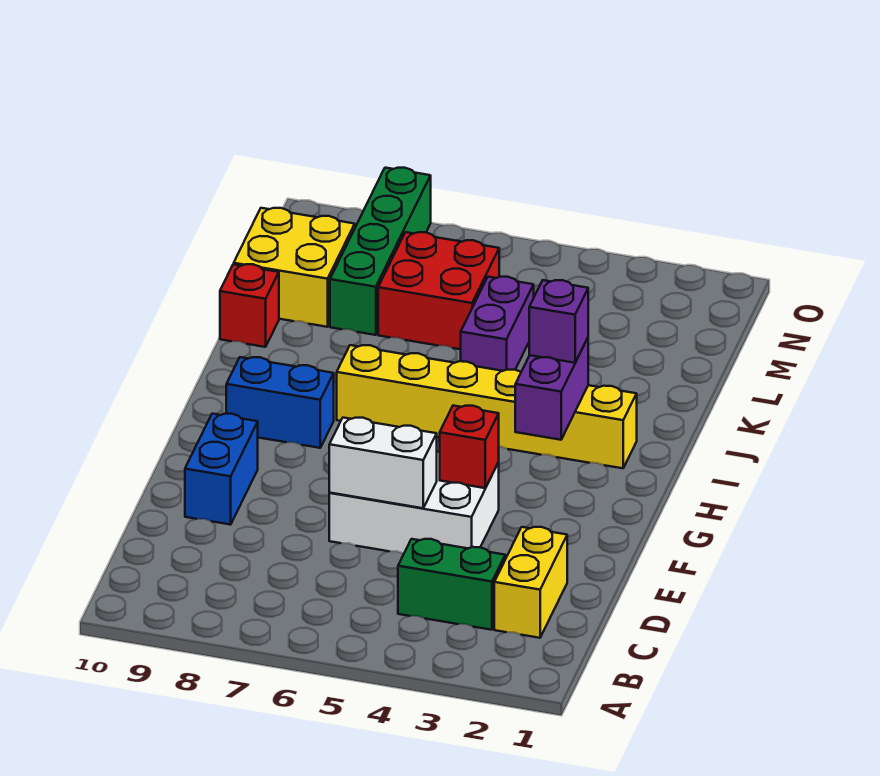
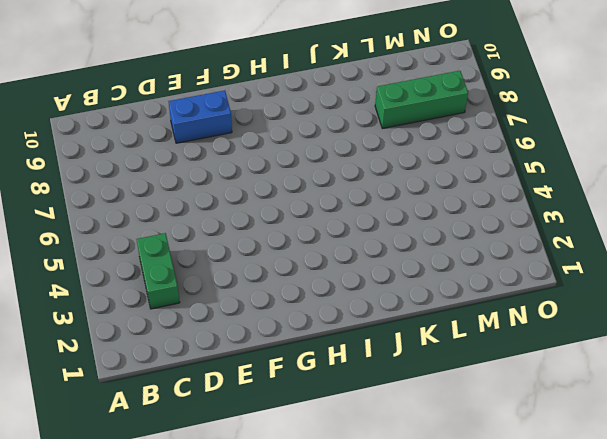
green 1x3 brick [375,71,468,129] -> green 1x4 brick [330,168,431,335]
none -> yellow 1x2 brick [494,527,567,638]
none -> white 2x3 brick [329,452,499,554]
none -> blue 1x2 brick [226,357,334,448]

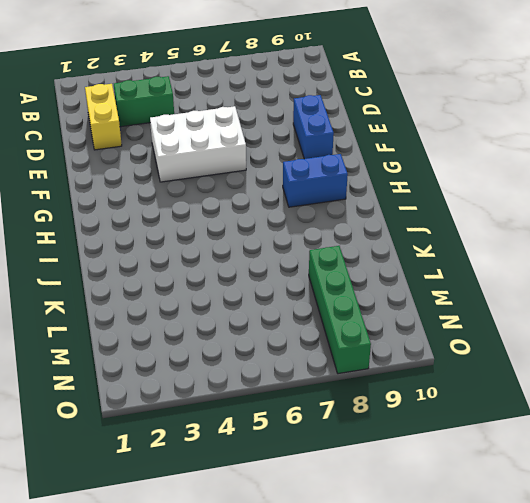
none -> yellow 1x6 brick [337,345,637,468]
none -> purple 1x2 brick [461,277,534,371]
none -> red 1x1 brick [220,264,279,347]

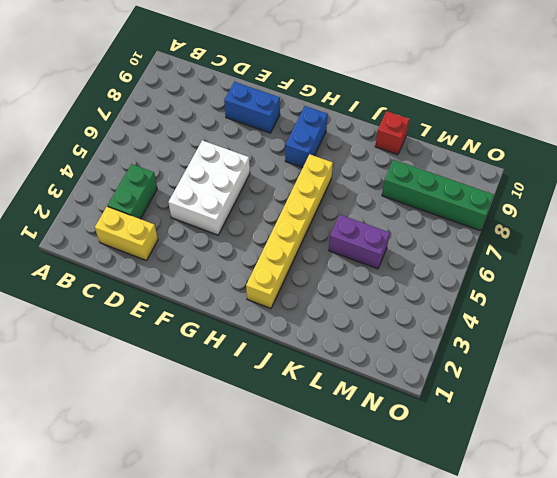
none -> red 2x2 brick [378,232,499,349]
none -> yellow 2x2 brick [234,208,355,327]
none -> white 1x2 brick [329,418,437,508]

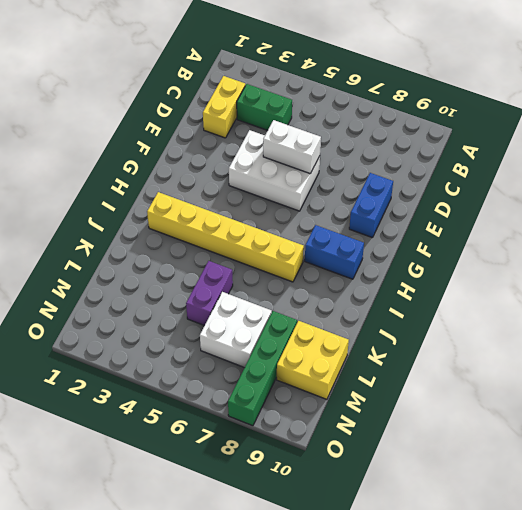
white 2x2 brick [200,292,272,368] -> red 2x2 brick [378,232,499,349]
none -> red 1x1 brick [220,264,279,347]
none -> red 1x1 brick [440,406,499,488]
none -> purple 1x2 brick [515,338,588,440]

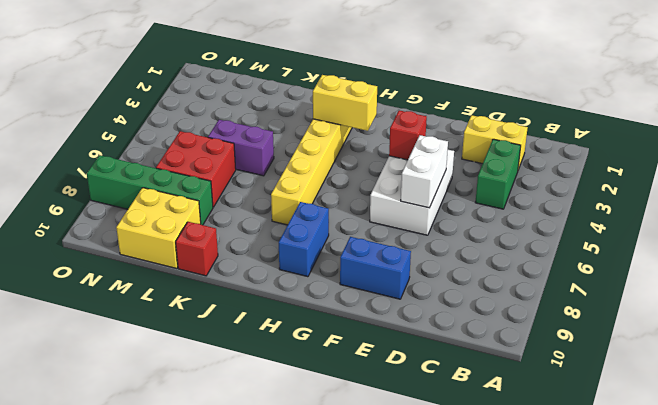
yellow 1x2 brick [313,75,377,131] -> purple 1x2 brick [515,338,588,440]
none -> purple 1x1 brick [529,280,588,363]

